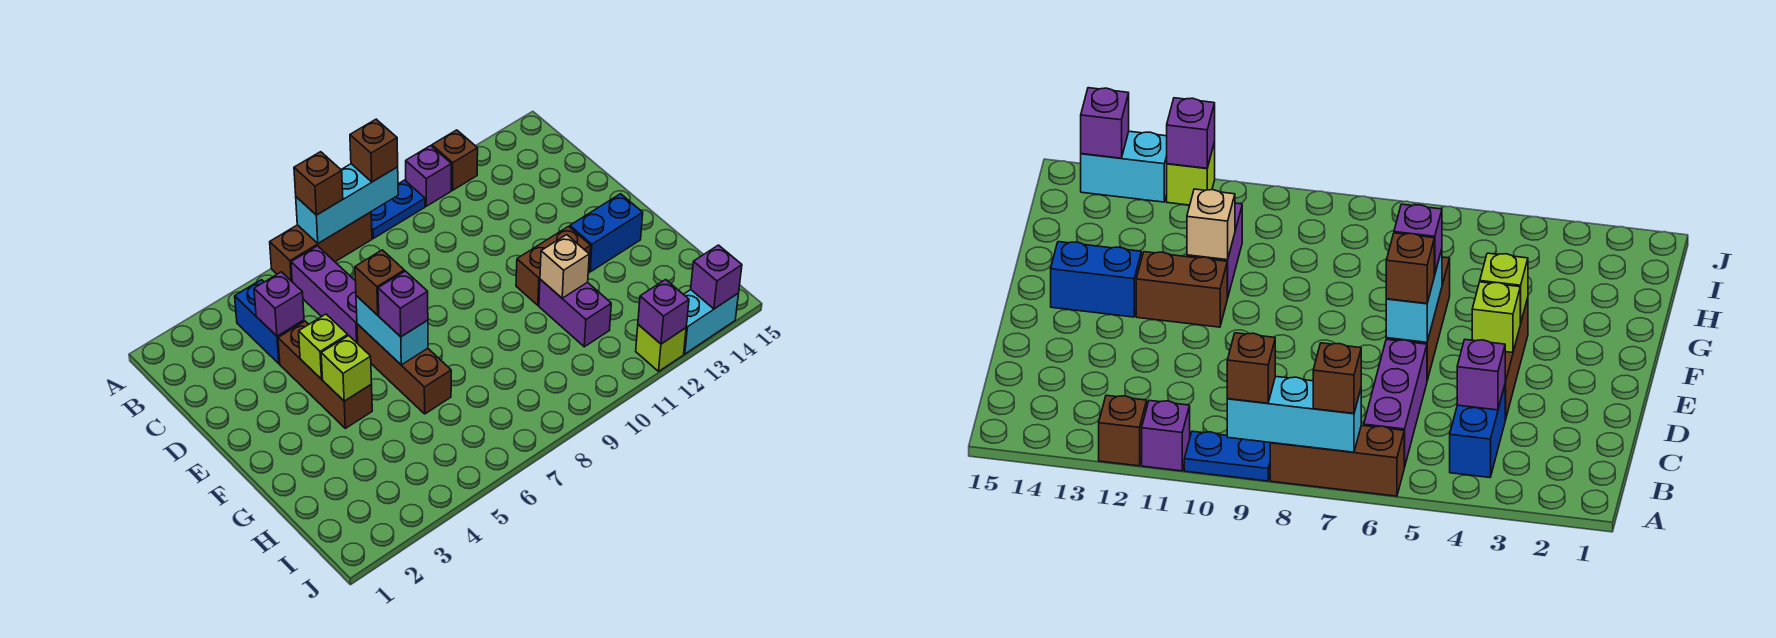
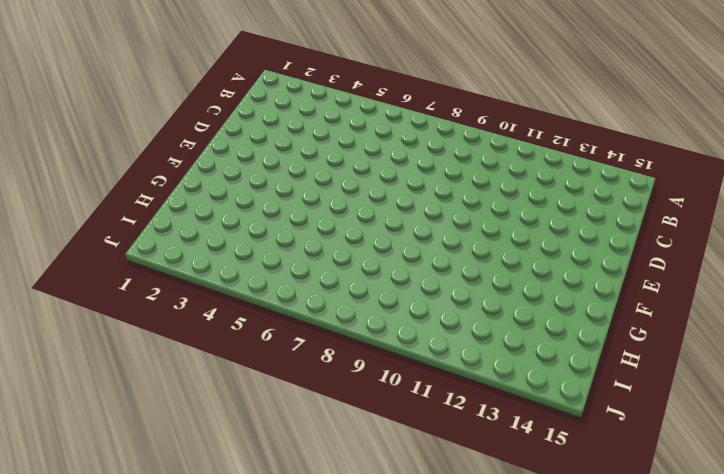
none -> brown 1x3 brick [270,212,372,281]
none -> blue 1x2 plate [371,180,425,238]
none -> purple 1x1 brick [406,146,451,206]

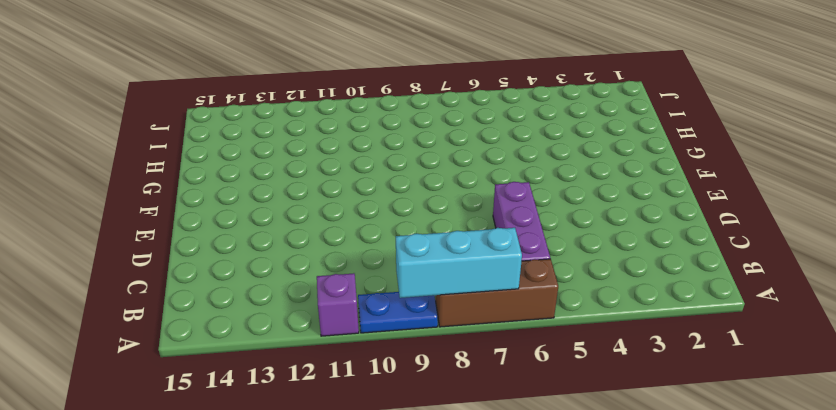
none -> brown 1x1 brick [432,130,478,190]
none -> blue 1x2 brick [235,280,304,364]
none -> brown 1x3 brick [278,321,372,428]

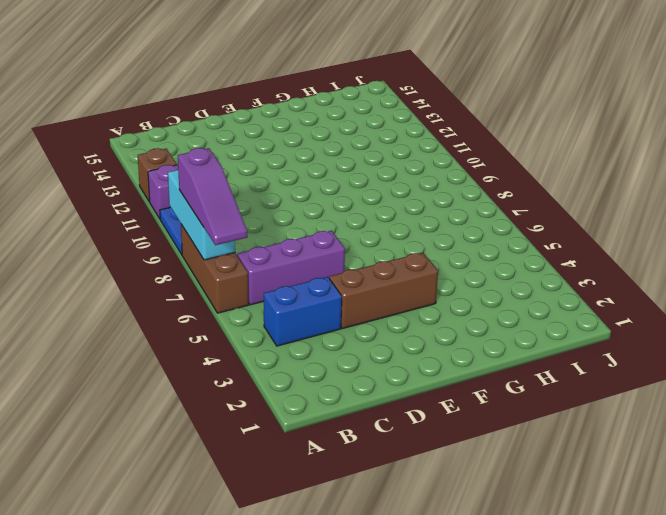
purple 1x3 slope [178,148,248,245] -> brown 1x1 brick [294,152,343,215]
none -> brown 1x3 brick [357,324,451,414]
none -> brown 1x2 brick [516,226,591,305]
none -> blue 1x2 brick [570,194,643,272]

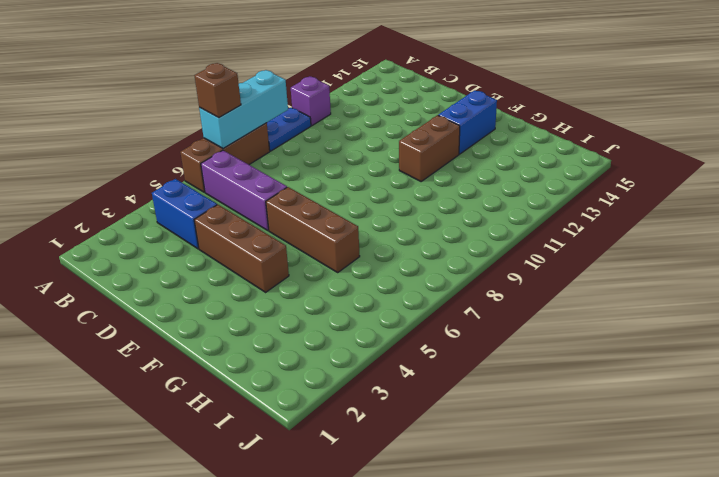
none -> brown 1x1 brick [432,130,478,190]
none -> purple 1x2 brick [539,279,611,347]
none -> lime 1x1 brick [636,325,686,371]

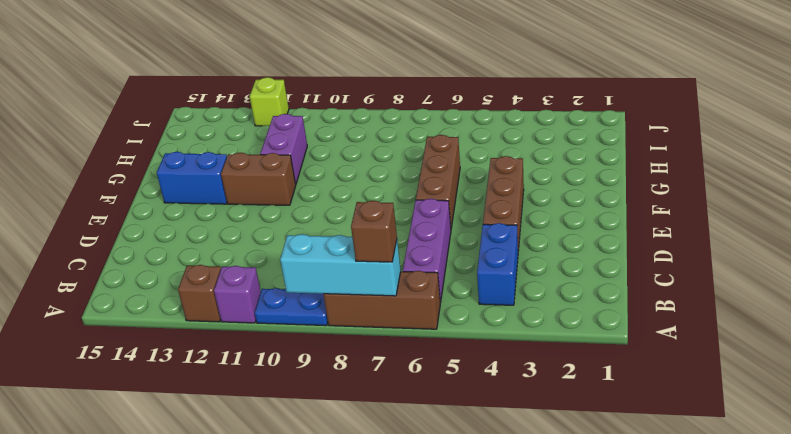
none -> cyan 1x2 brick [683,290,739,354]
none -> purple 1x1 brick [254,272,304,336]
none -> lime 1x1 brick [299,314,348,379]

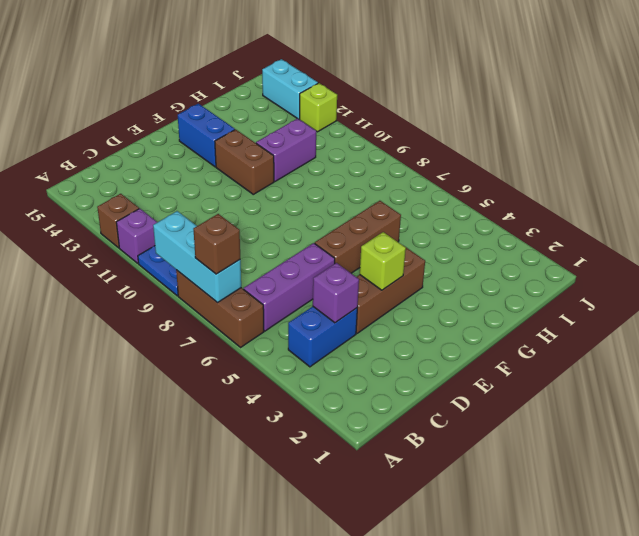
none -> cyan 1x2 brick [356,296,428,365]
none -> lime 1x1 brick [321,336,372,401]
none -> tan 1x1 brick [540,235,589,298]

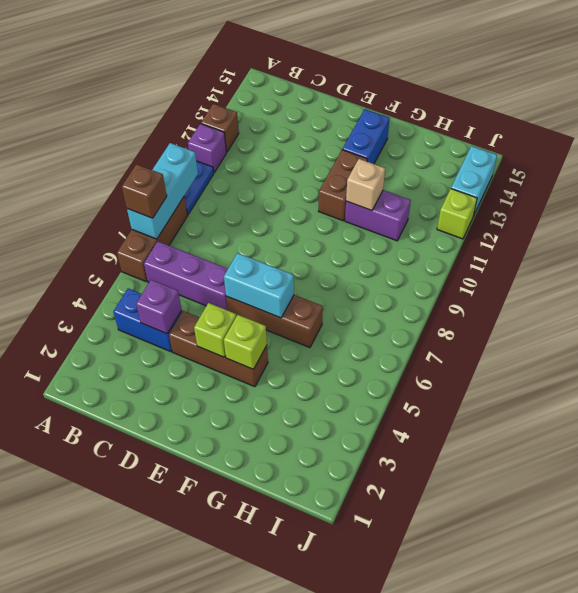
none -> purple 1x1 brick [638,280,689,344]
none -> purple 1x1 brick [691,245,742,309]
none -> brown 1x1 brick [350,119,398,182]

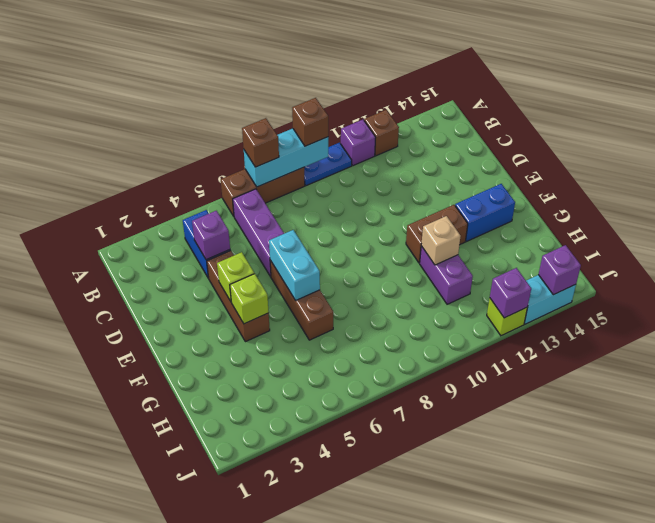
none -> brown 1x1 brick [355,250,404,315]
none -> purple 1x1 brick [378,271,428,337]

